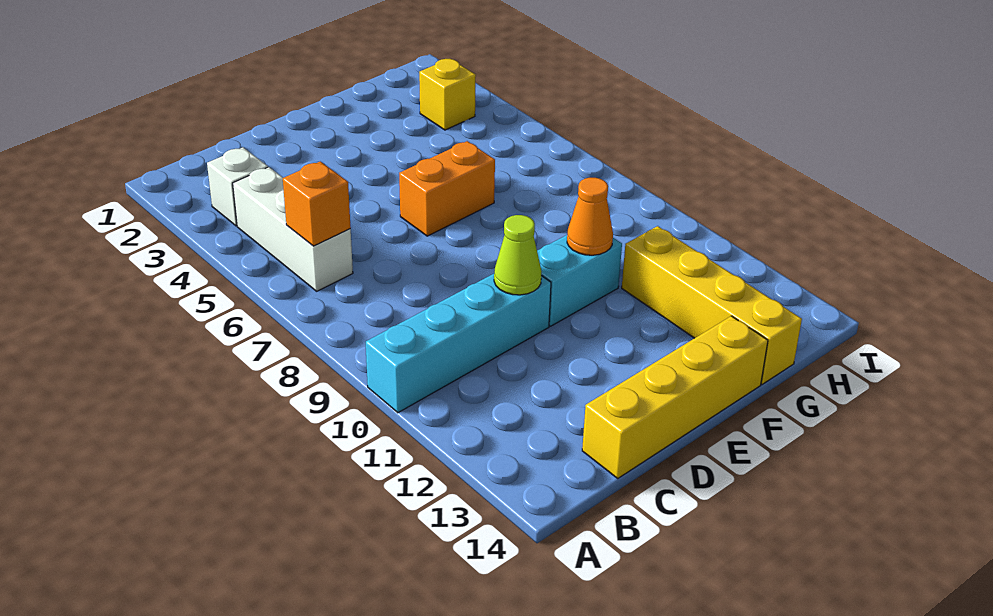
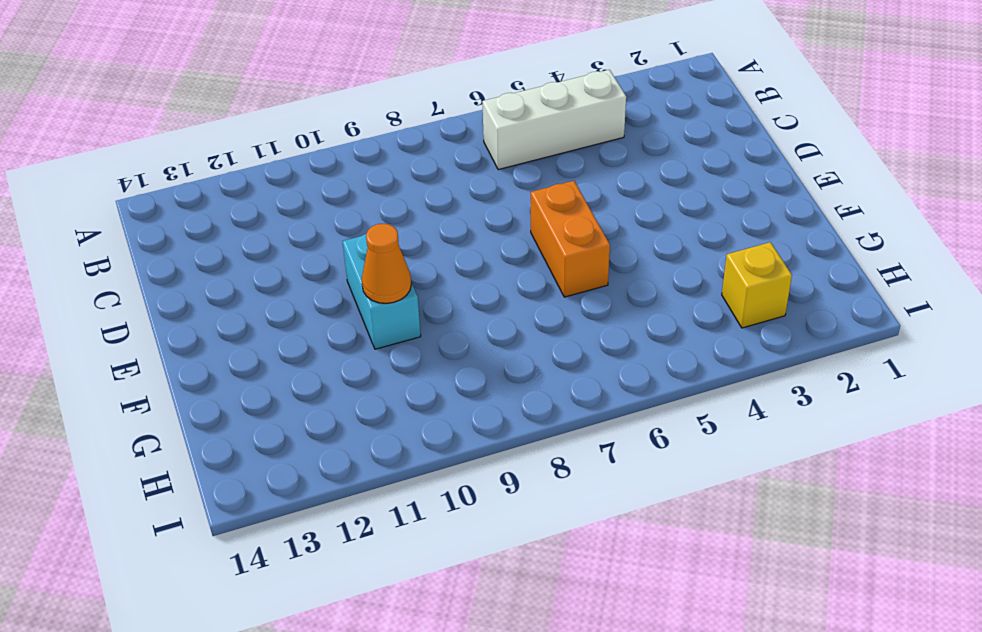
none -> cyan 1x4 brick [366,274,551,413]
none -> white 1x1 brick [207,147,268,226]

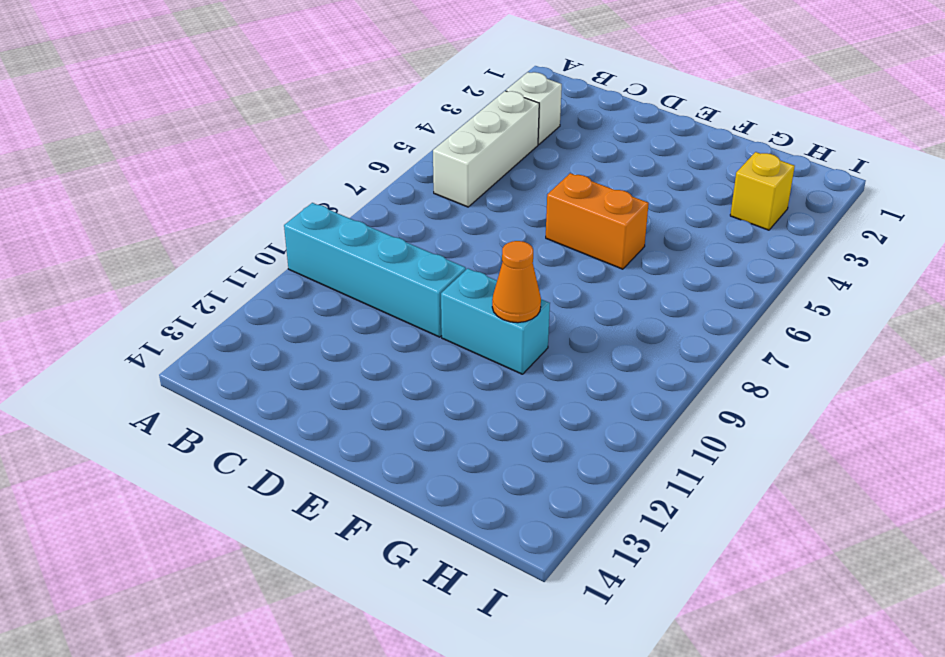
none -> yellow 1x4 brick [582,316,768,478]
none -> yellow 1x4 brick [622,226,802,384]

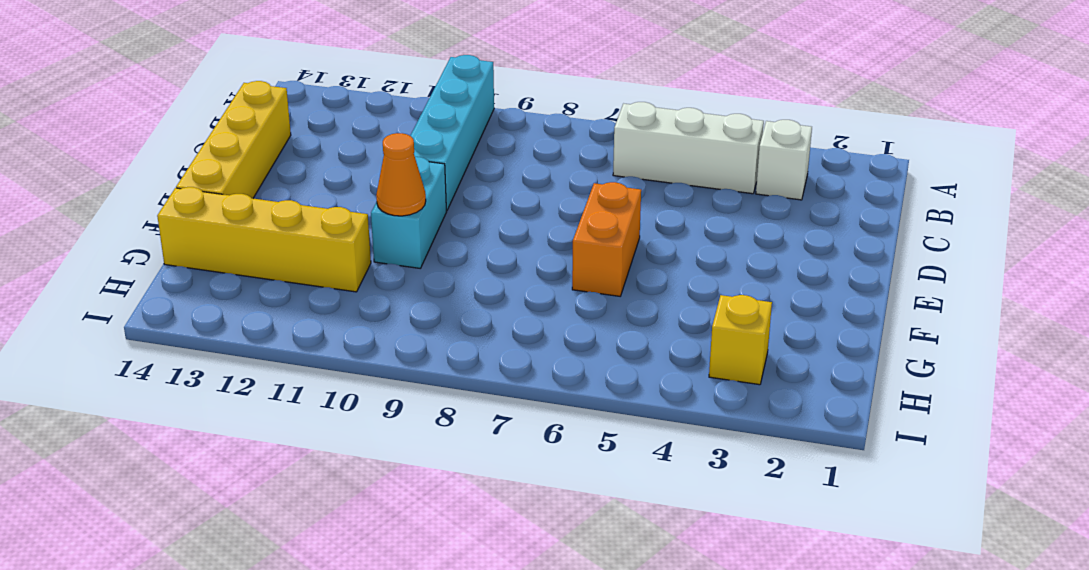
none -> orange 1x1 brick [283,161,351,246]
none -> lime 1x1 cone [494,215,542,295]

